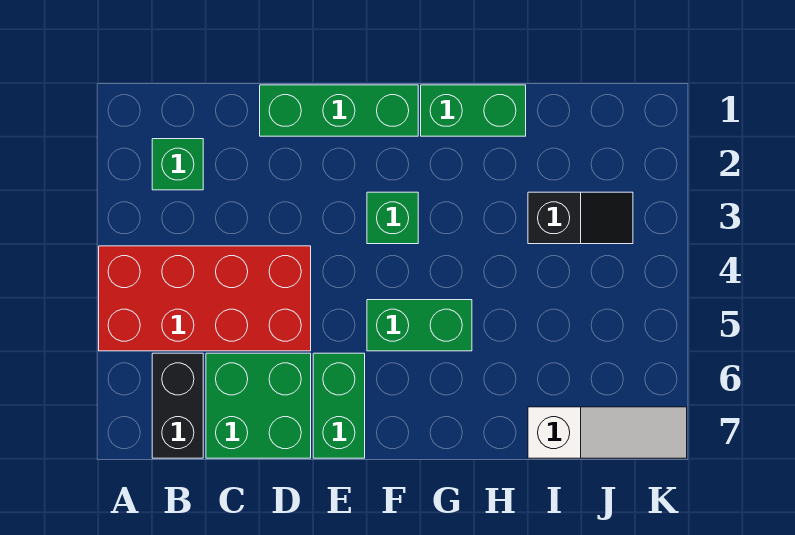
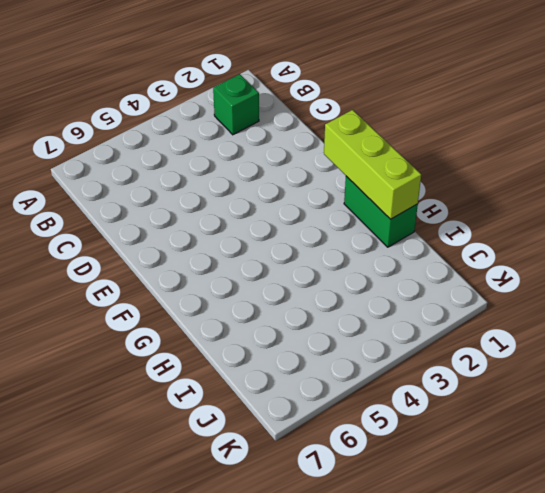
lime 1x3 brick [324,110,421,219] -> none
none -> red 2x4 brick [99,246,311,351]
none -> black 1x2 brick [152,353,203,458]

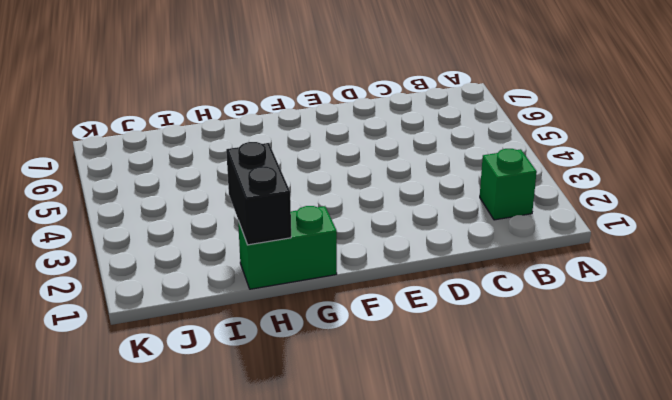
black 1x2 brick [226,142,291,245] -> black 1x2 brick moved to [152,353,203,458]
none -> red 2x4 brick [99,246,311,351]
none -> green 2x2 brick [206,353,311,458]

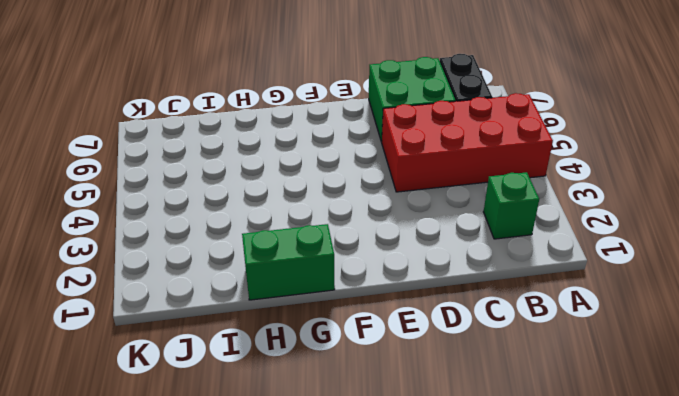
none -> green 1x3 brick [260,85,418,136]
none -> green 1x2 brick [313,353,365,458]

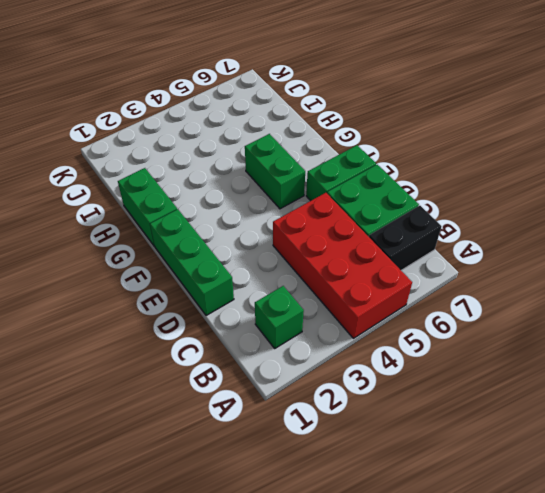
none -> green 1x1 brick [367,192,418,244]
none -> black 1x2 slope [528,192,633,244]

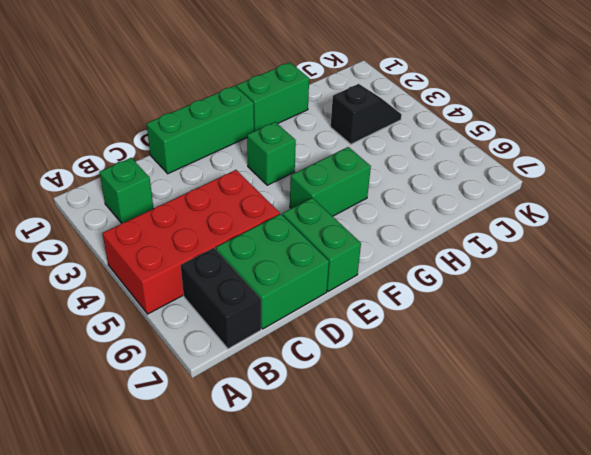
none -> white 1x3 slope [528,407,687,458]

